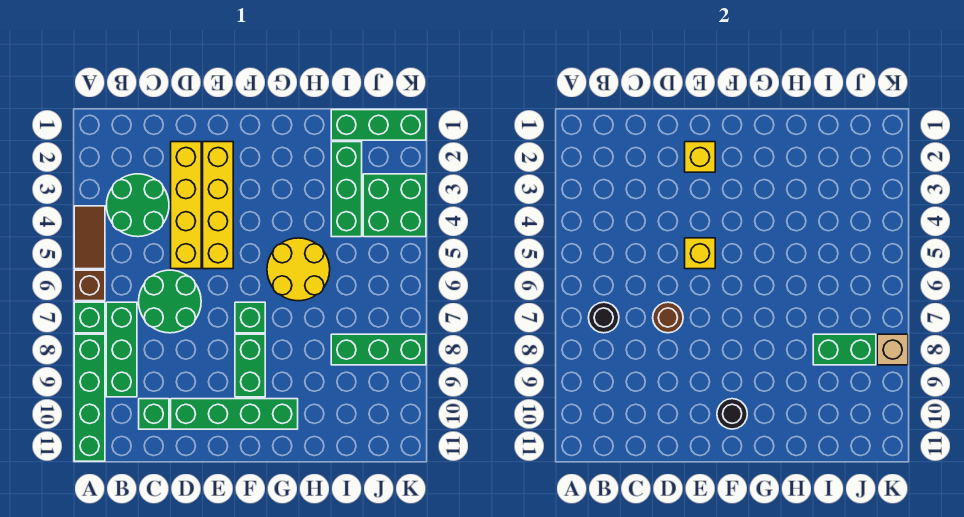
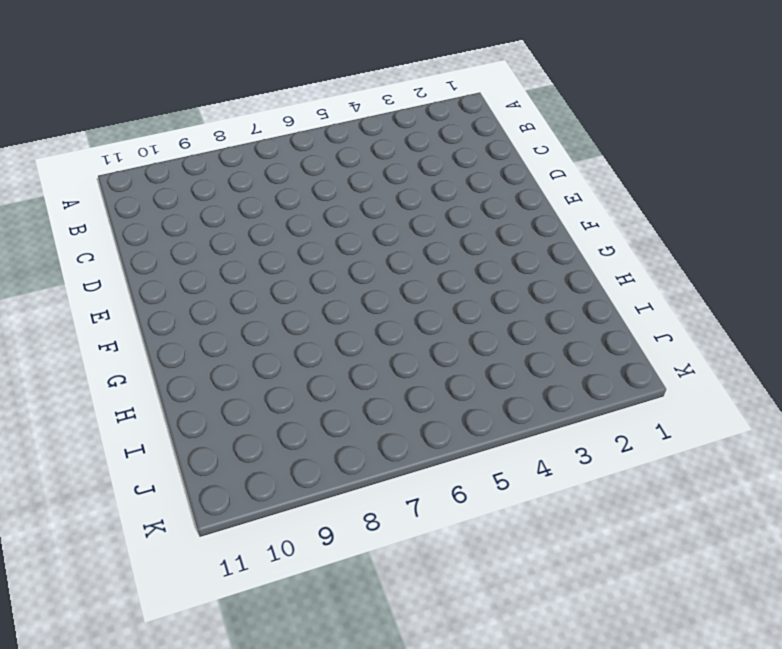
none -> brown 1x2 tile [74,206,105,269]
none -> brown 1x1 brick [74,270,105,301]
none -> green 1x1 brick [74,302,105,333]

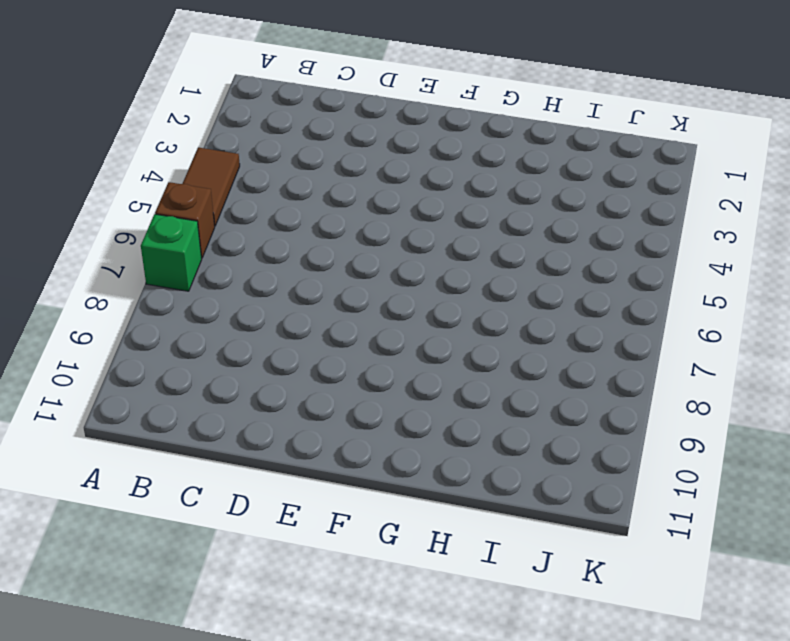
none -> green 1x4 brick [74,334,105,461]
none -> green 2x2 round brick [106,174,169,237]
none -> green 1x3 brick [106,302,137,397]

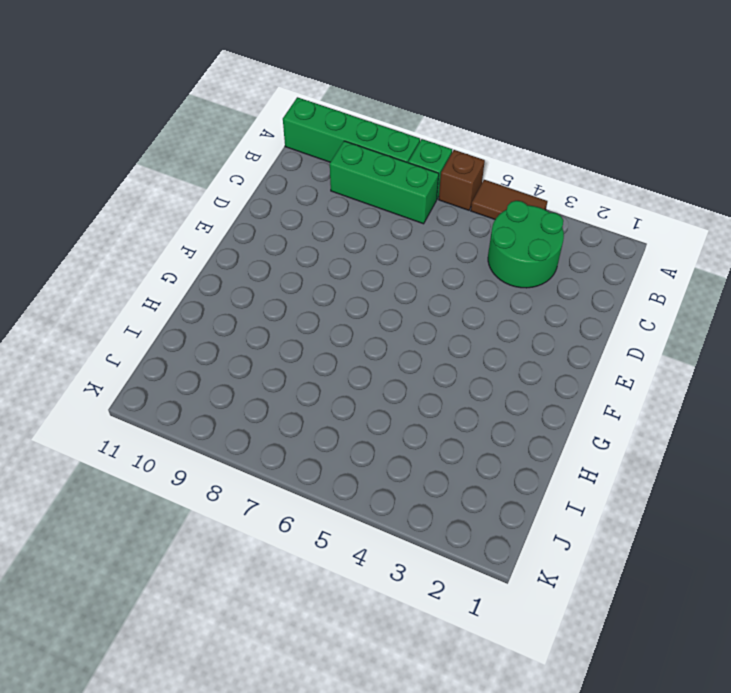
none -> green 2x2 round brick [139,270,201,333]
none -> green 1x1 brick [139,399,169,429]
none -> yellow 1x4 brick [171,142,201,269]

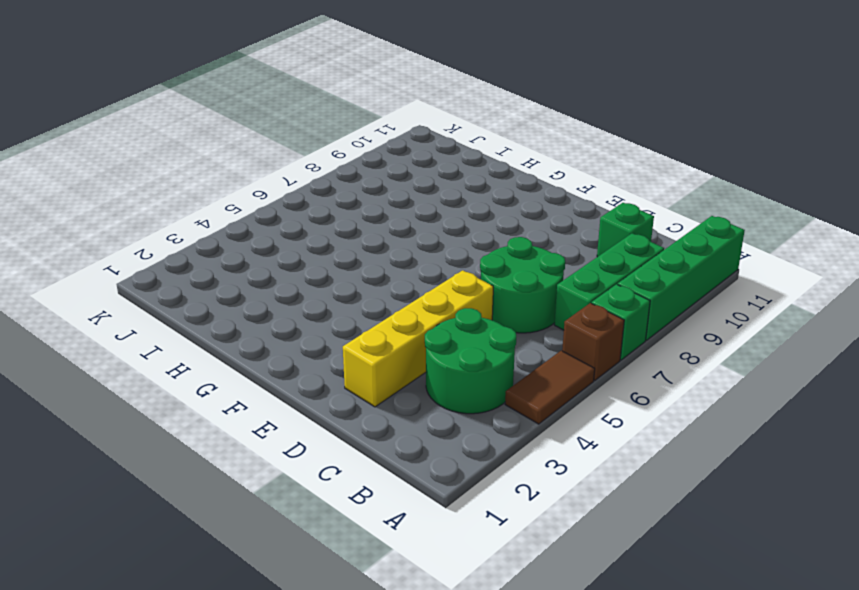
none -> green 1x4 brick [171,399,298,429]
none -> yellow 1x4 brick [203,142,233,269]
none -> green 1x1 brick [235,302,265,333]

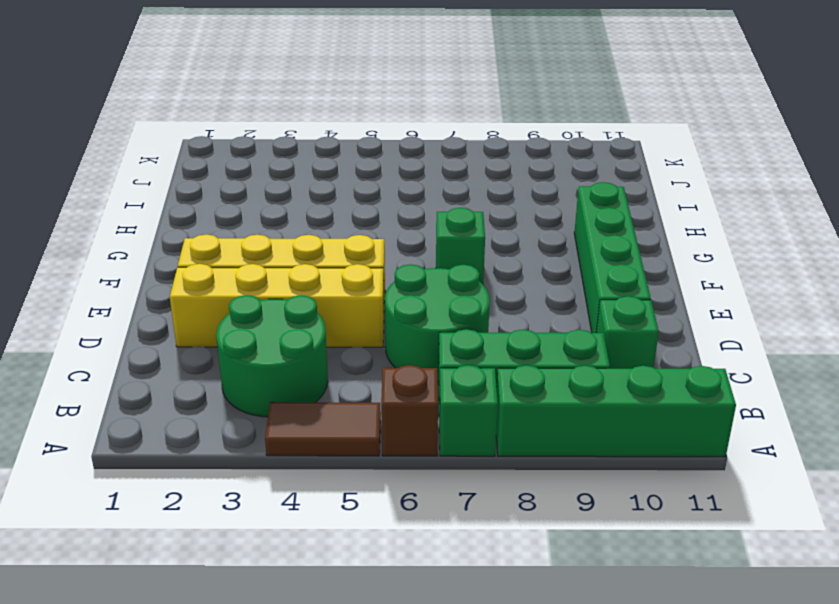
none -> green 1x2 brick [235,334,265,397]
none -> yellow 2x2 round brick [267,238,330,301]
none -> green 1x3 brick [331,110,426,140]

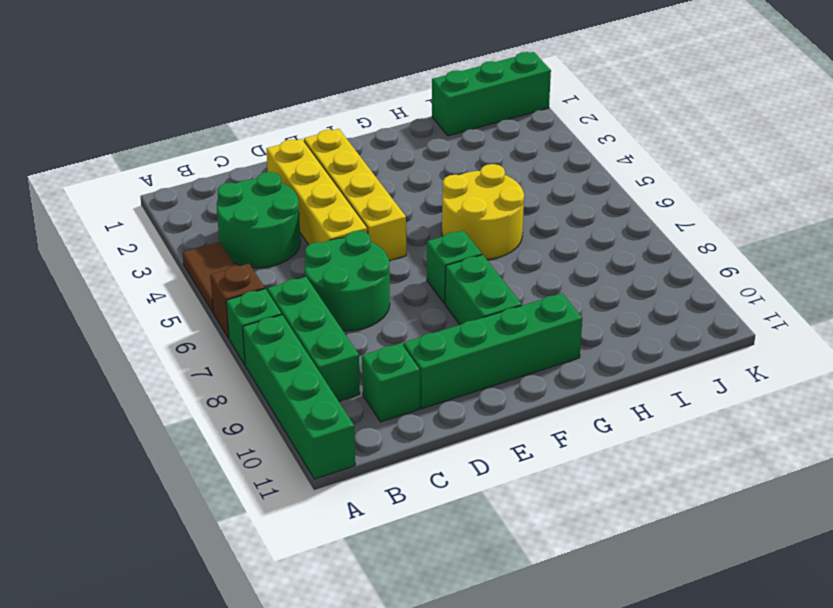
none -> green 1x3 brick [331,142,362,237]
none -> green 1x3 brick [331,334,426,365]
none -> green 2x2 brick [363,174,426,237]

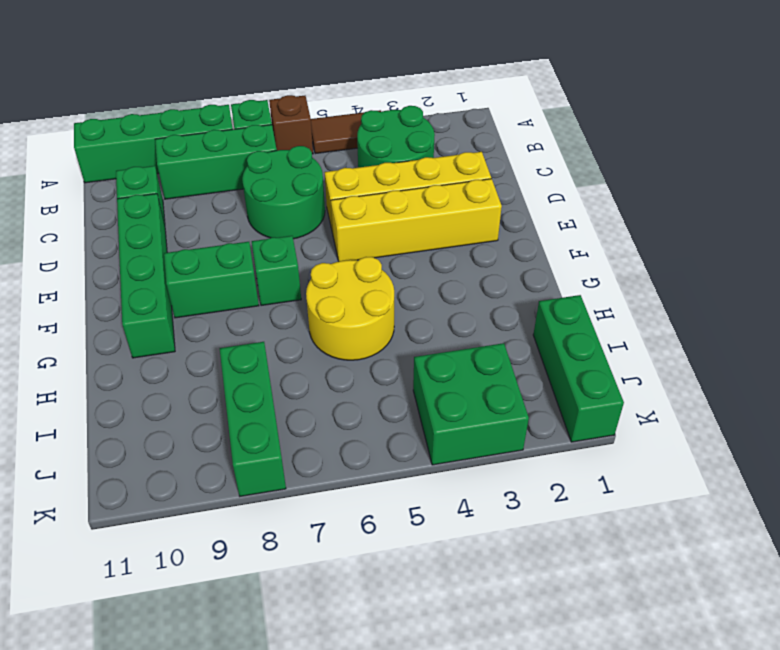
none -> green 1x3 brick [331,142,362,237]
none -> black 1x1 round brick [588,302,619,333]
none -> brown 1x1 round brick [653,302,683,333]

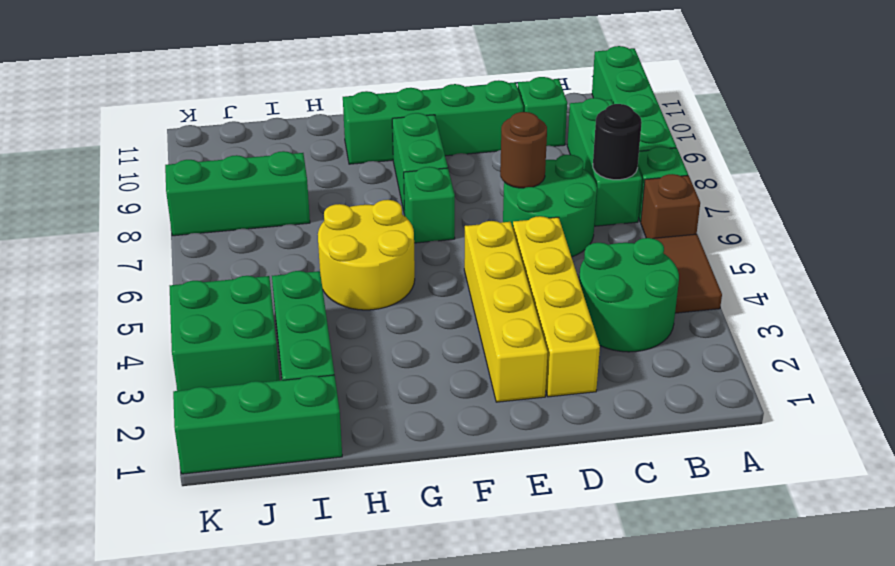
none -> yellow 1x1 brick [685,142,715,172]
none -> yellow 1x1 brick [685,238,715,269]
none -> black 1x1 round brick [717,399,747,429]

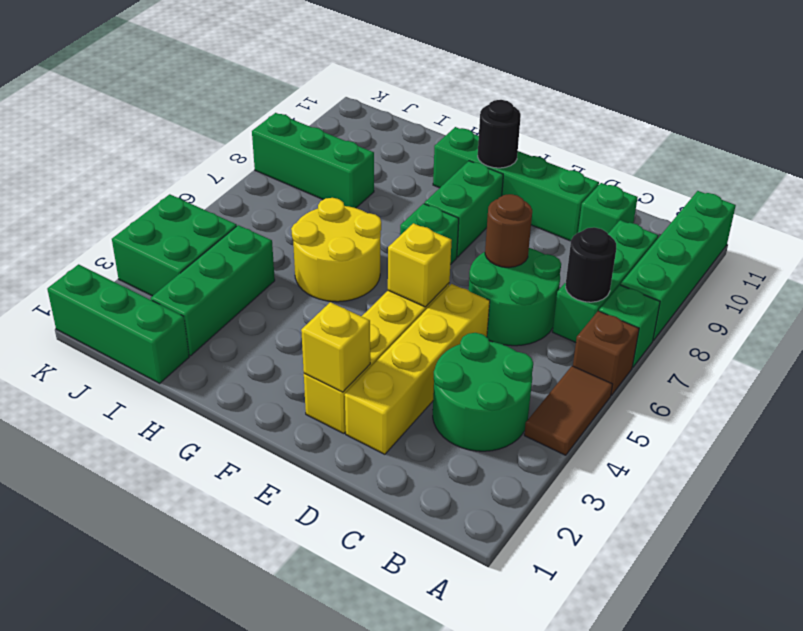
none -> green 1x2 brick [813,334,876,365]
none -> tan 1x1 brick [877,334,908,365]

